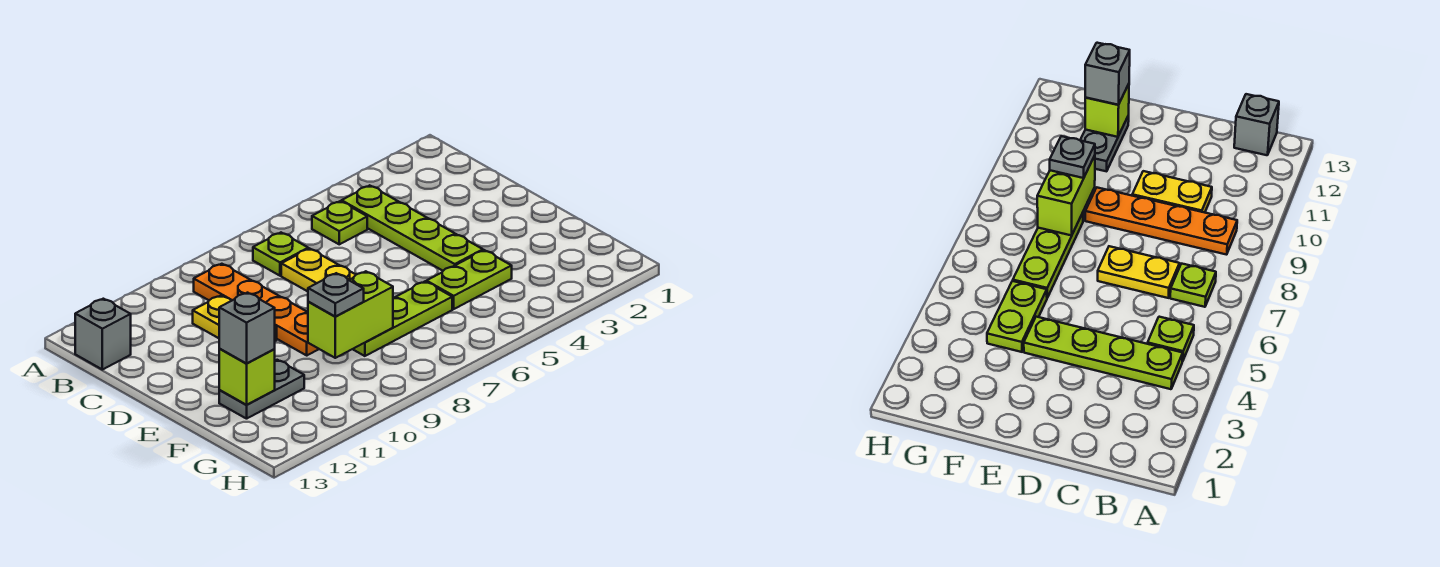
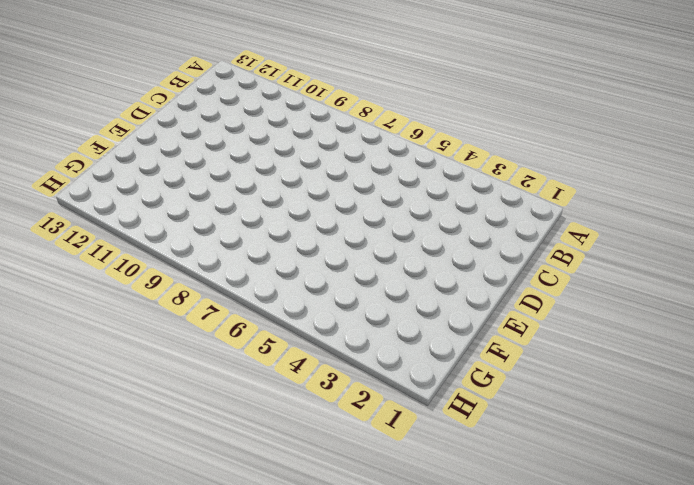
none -> lime 1x4 plate [342,185,483,271]
none -> lime 1x1 plate [312,201,367,244]
none -> lime 1x1 plate [253,233,308,276]

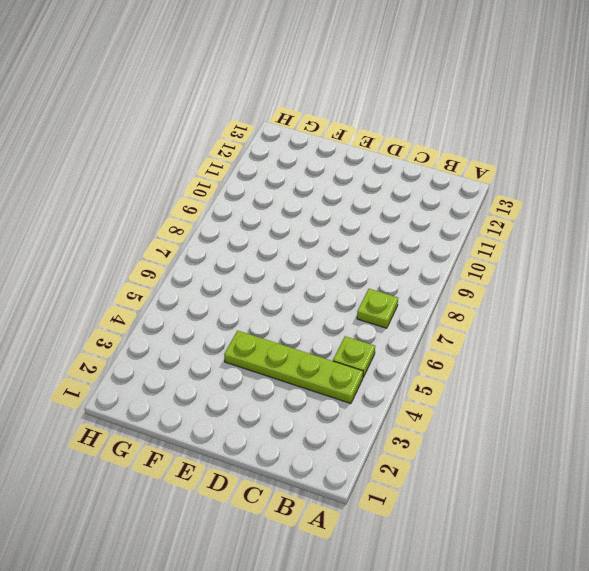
none -> orange 1x4 plate [194,264,319,355]
none -> grey 1x1 brick [75,299,131,370]
none -> yellow 1x2 plate [281,249,356,291]

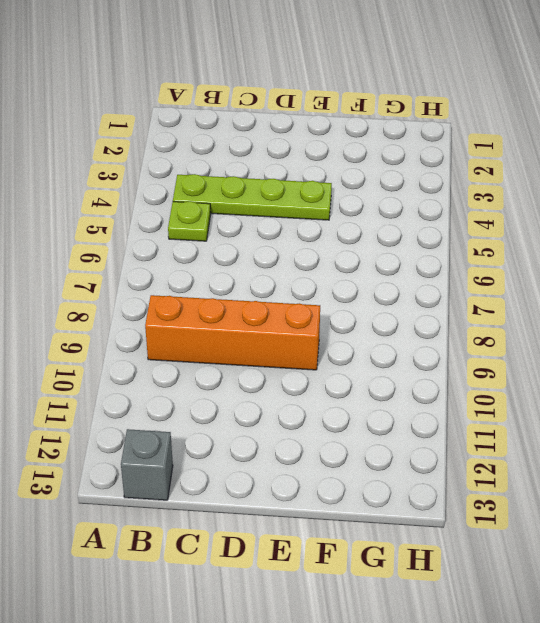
orange 1x4 brick [145,295,320,370] -> orange 1x4 plate [194,264,319,355]
none -> lime 1x1 plate [253,233,308,276]
none -> yellow 1x2 plate [281,249,356,291]
none -> yellow 1x2 plate [193,296,277,341]

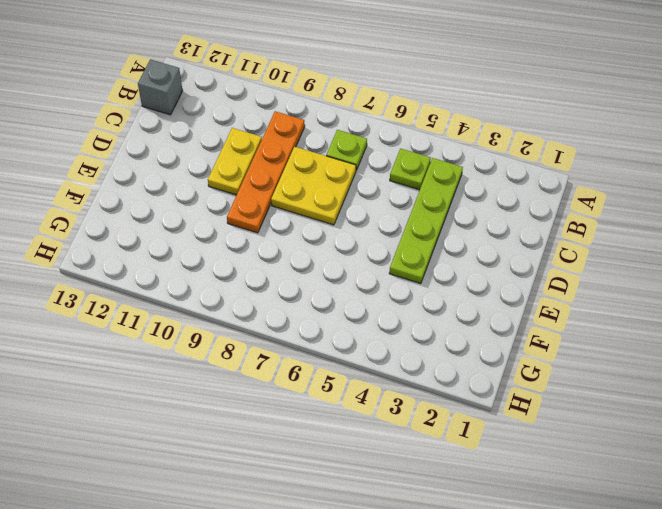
yellow 2x2 plate [271,147,356,225] -> yellow 1x2 plate [281,249,356,291]
none -> lime 1x2 plate [427,250,512,309]
none -> lime 1x3 plate [353,282,452,356]
none -> grey 1x2 plate [219,360,304,419]

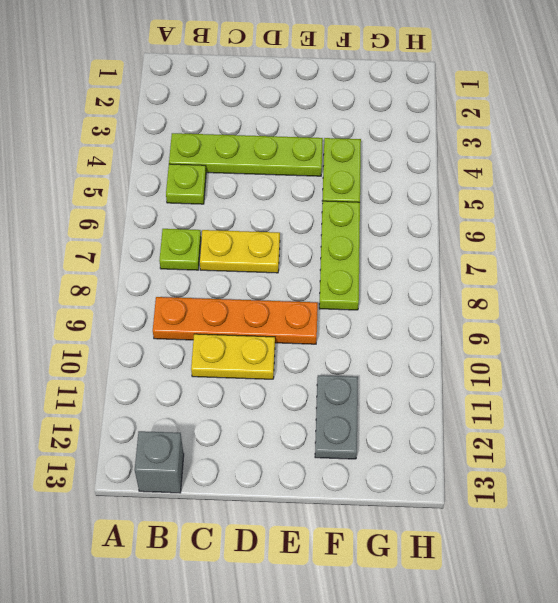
none -> lime 1x2 brick [308,271,393,358]
none -> lime 1x1 brick [219,349,275,405]
none -> grey 1x1 plate [308,273,364,316]

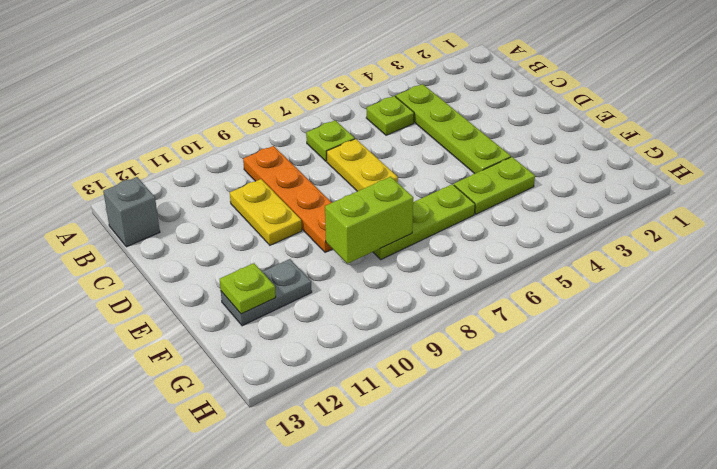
lime 1x1 plate [220,263,276,314] -> lime 1x1 brick [219,349,275,405]
none -> grey 1x1 plate [308,273,364,316]
none -> grey 1x1 brick [219,293,275,363]

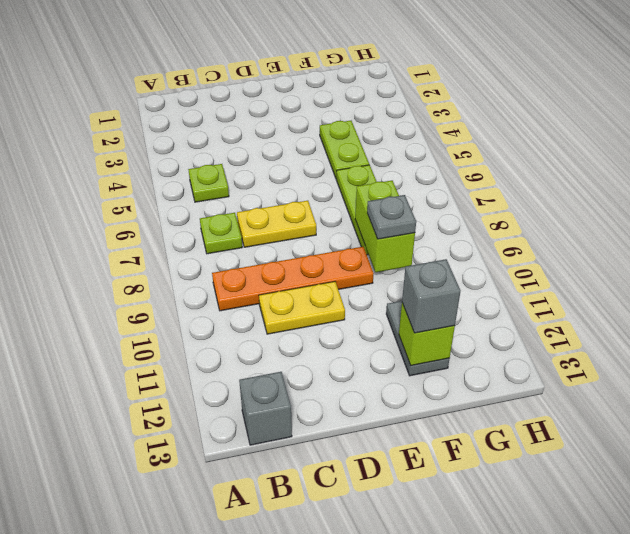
none -> lime 1x4 plate [342,185,483,271]

